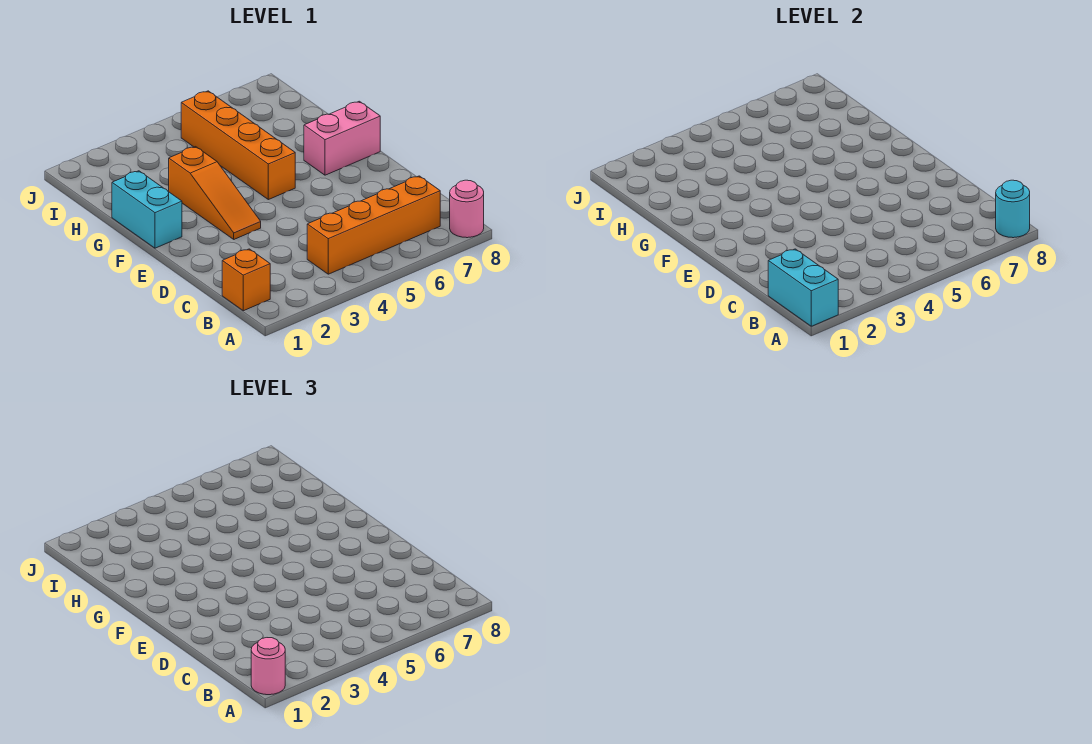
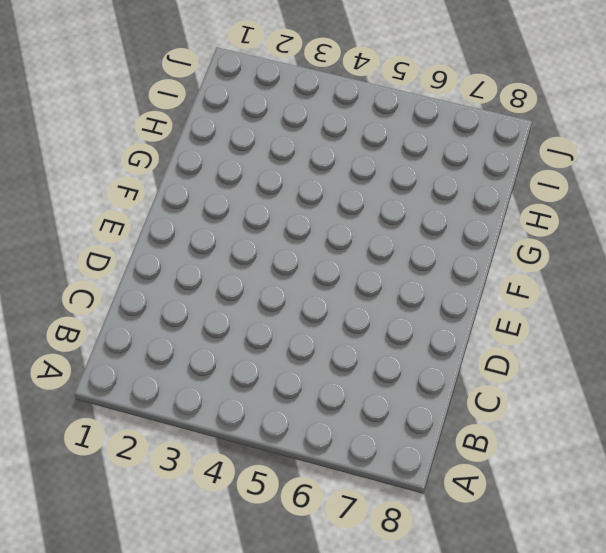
none -> pink 1x1 round brick [450,180,484,238]
none -> orange 1x1 brick [222,249,270,311]

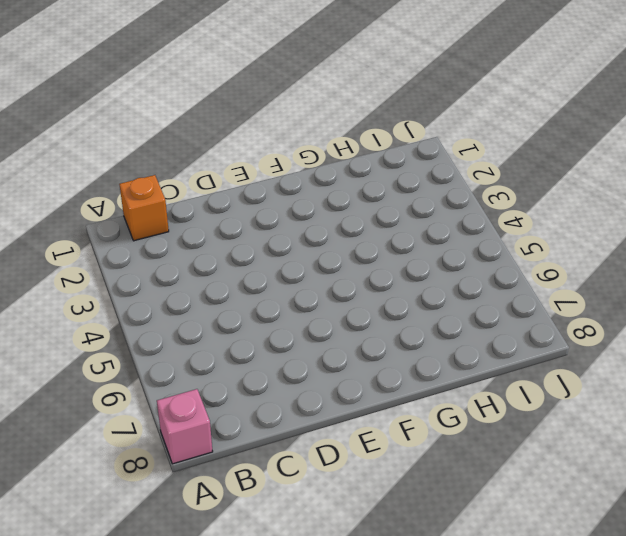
pink 1x1 brick [157,389,213,464] -> pink 1x1 round brick [450,180,484,238]
none -> orange 1x4 brick [307,176,440,274]
none -> orange 1x3 slope [169,147,261,239]

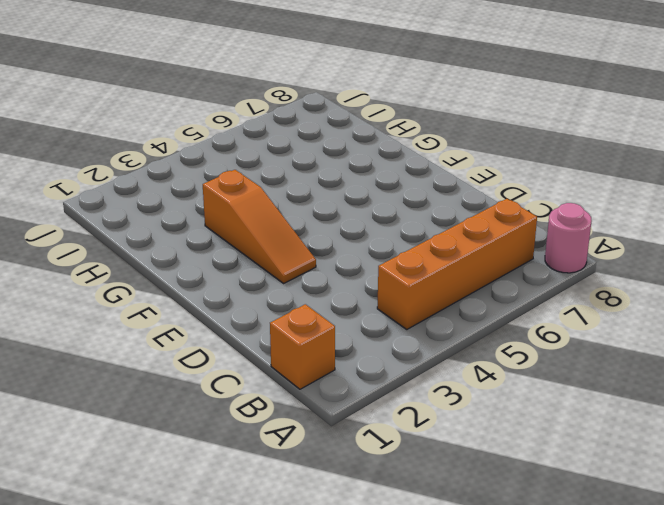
none -> cyan 1x2 brick [112,171,182,248]
none -> orange 1x4 brick [181,91,295,200]

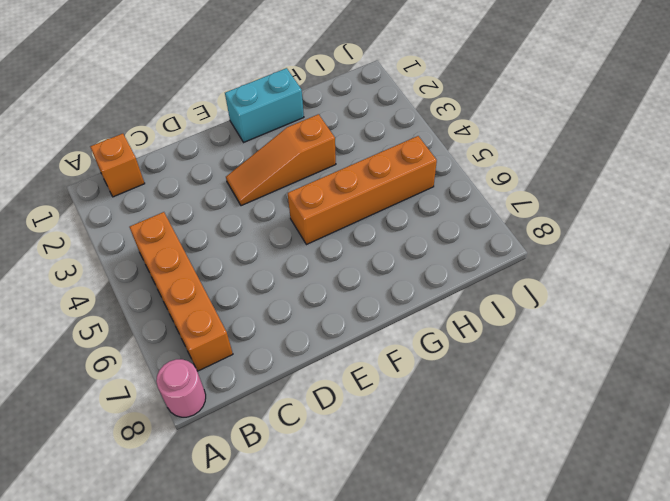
none -> pink 1x2 brick [304,101,380,175]
none -> cyan 1x2 brick [768,249,838,326]

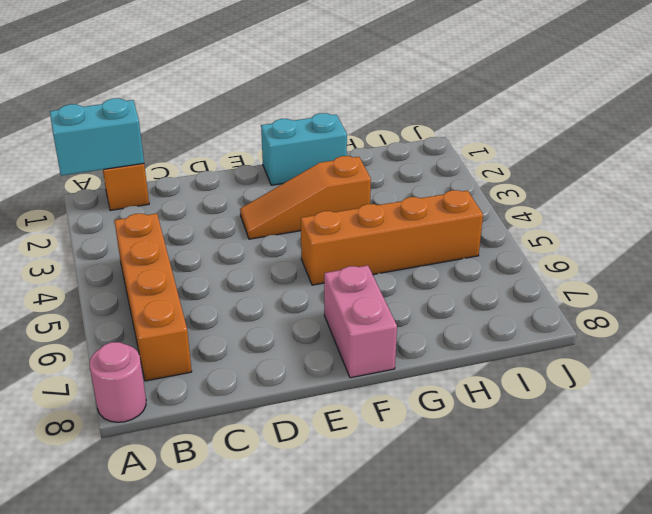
none -> cyan 1x1 round brick [996,180,1030,238]
none -> pink 1x1 round brick [251,638,285,695]

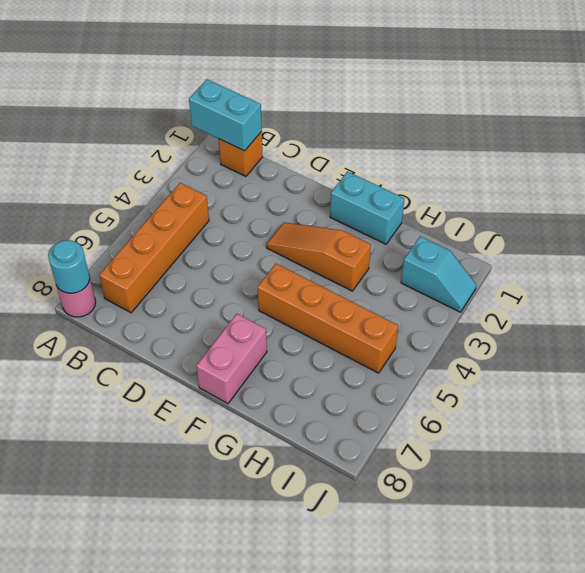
cyan 1x2 slope [401,236,476,312] -> none
none -> pink 1x1 round brick [251,638,285,695]

